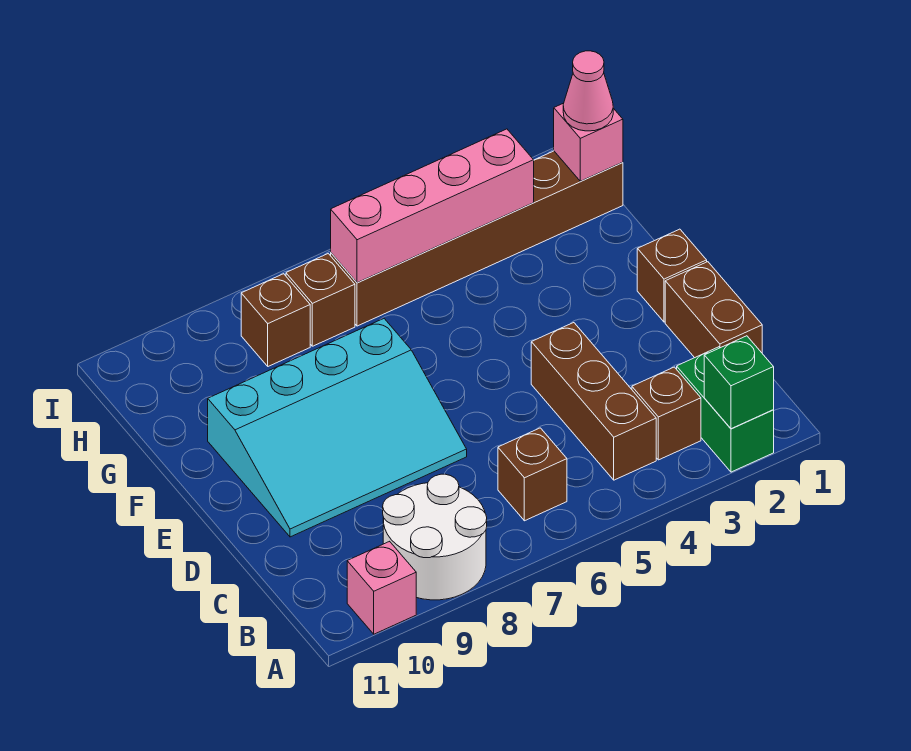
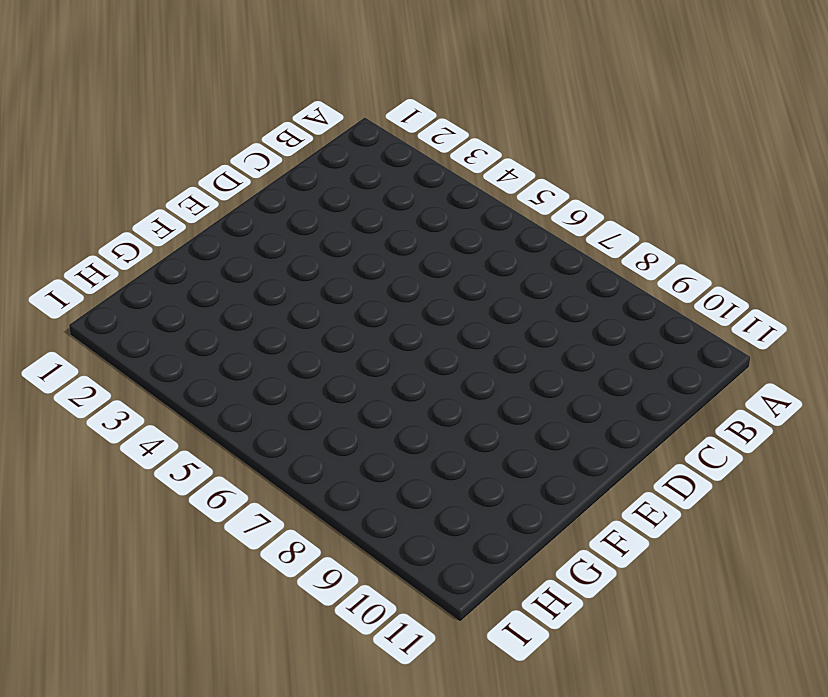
none -> green 1x2 brick [677,347,774,472]
none -> white 2x2 round brick [383,474,487,600]
none -> pink 1x1 brick [347,541,416,634]

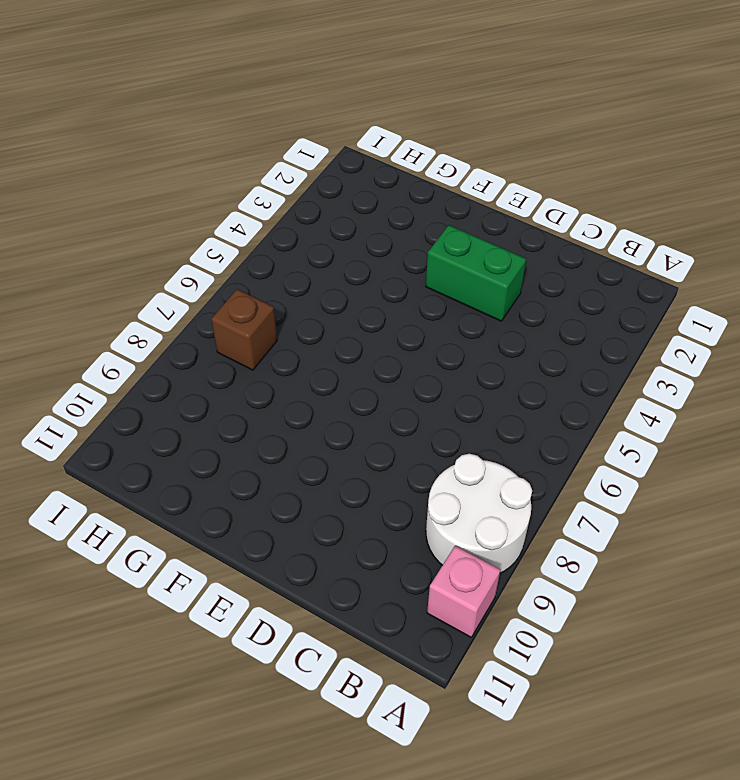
green 1x2 brick [426,225,526,321] -> green 1x2 brick moved to [677,347,774,472]
none -> brown 1x1 brick [632,367,701,460]
none -> brown 1x3 brick [531,323,656,480]
none -> brown 1x1 brick [498,428,567,521]

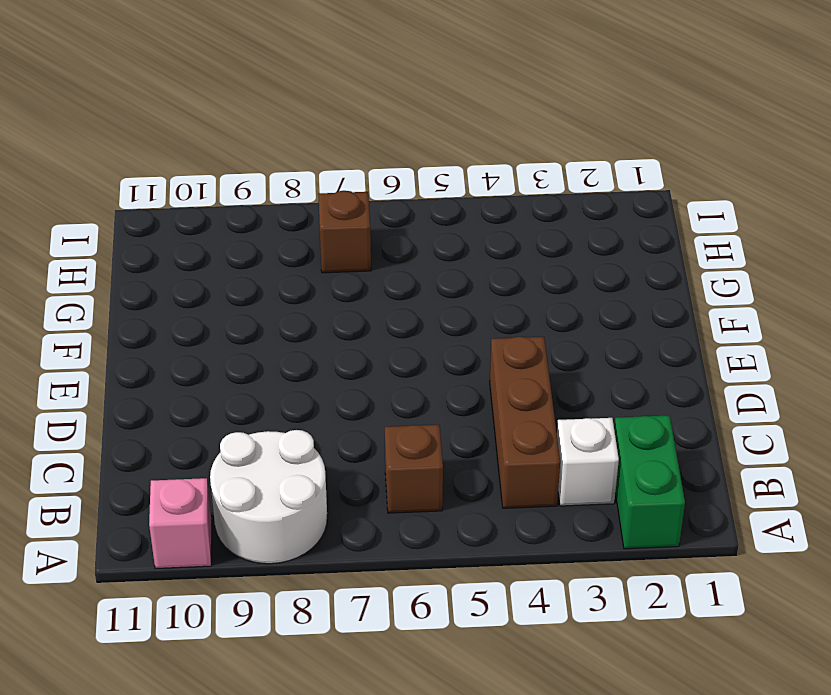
white 1x1 brick [557,418,619,506] -> brown 1x1 brick [632,367,701,460]
none -> brown 1x2 brick [665,262,762,358]
none -> cyan 3x4 slope [208,319,467,537]
none -> brown 1x1 brick [637,229,707,322]

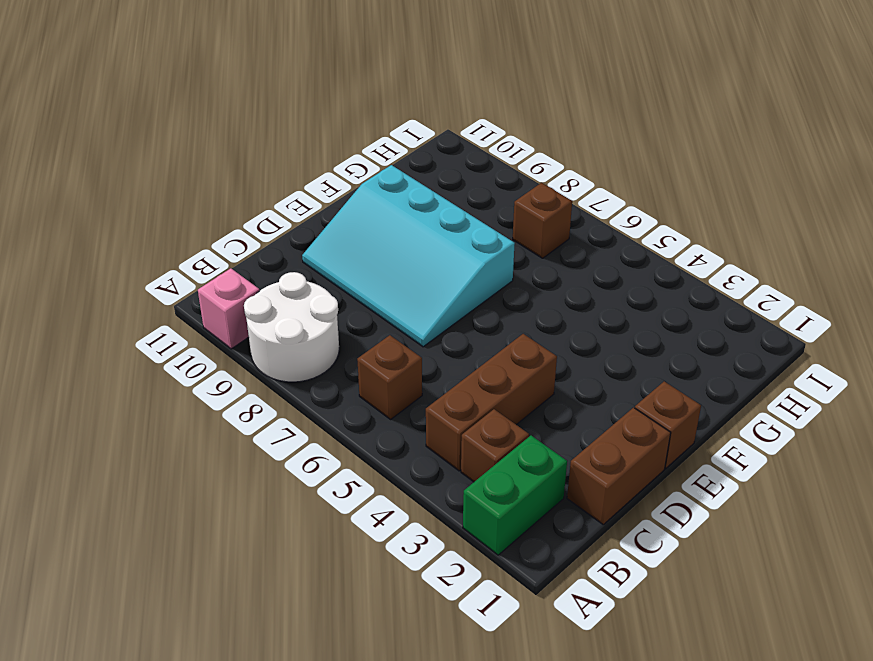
none -> brown 1x6 brick [331,151,623,326]
none -> brown 1x1 brick [241,274,310,366]
none -> green 1x1 brick [704,336,774,429]

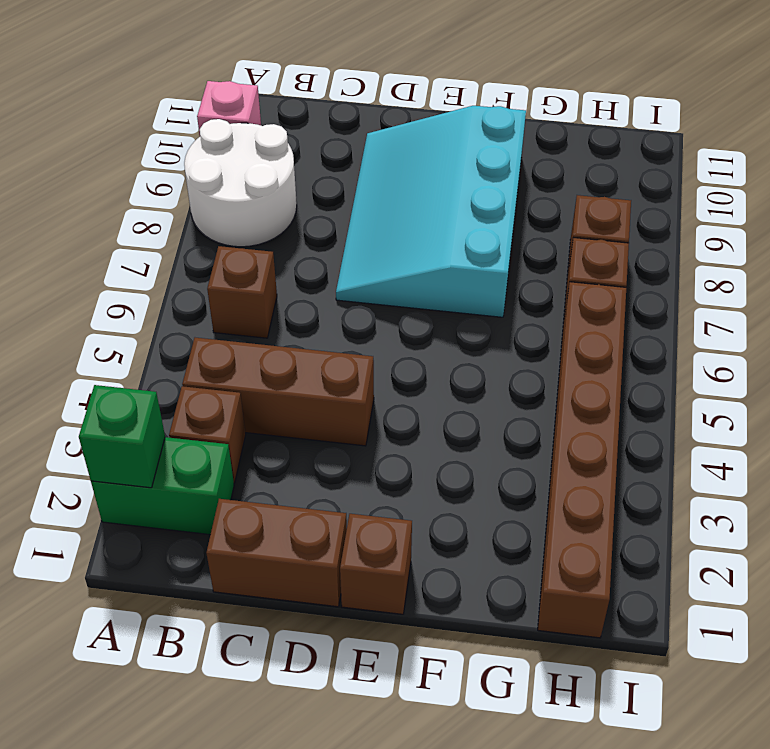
none -> pink 1x1 brick [554,103,623,181]
none -> pink 1x4 brick [331,129,534,283]
none -> pink 1x1 cone [563,51,613,131]

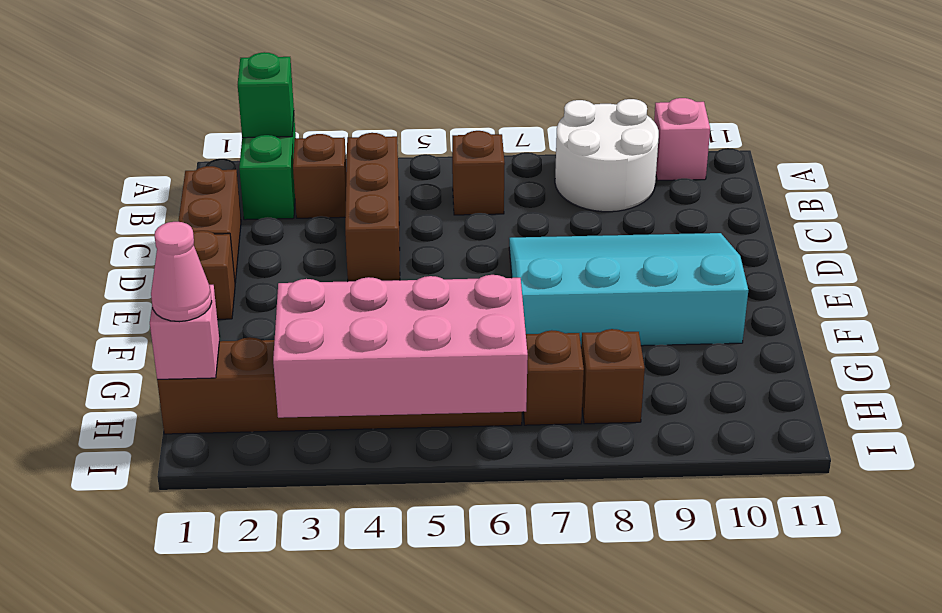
pink 2x4 brick [273,275,528,418] -> pink 1x4 brick [331,129,534,283]

